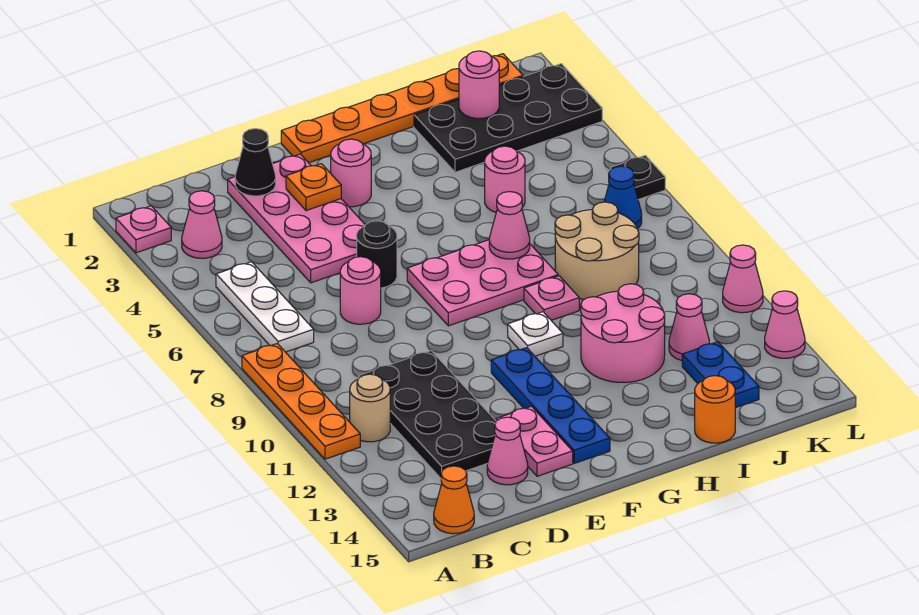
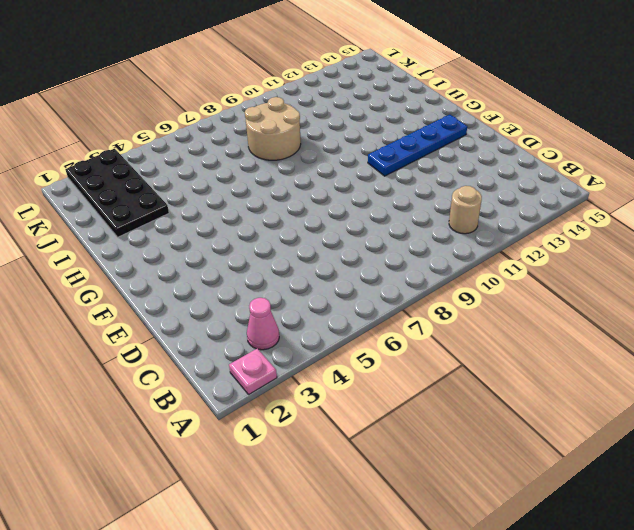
none -> orange 1x4 plate [242,344,360,459]
none -> white 1x3 plate [216,262,314,352]
none -> orange 1x1 cone [434,466,474,534]
none -> black 2x4 plate [358,351,496,478]

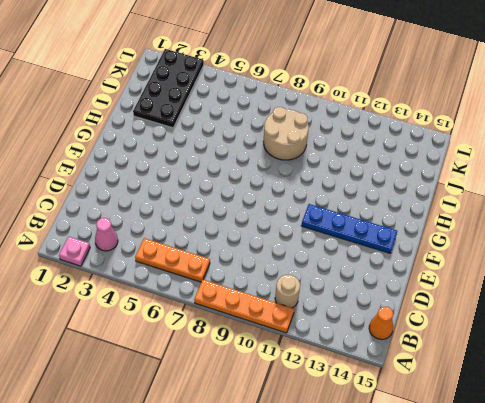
orange 1x3 plate [135,238,210,282] -> white 1x3 plate [216,262,314,352]
none -> black 2x4 plate [358,351,496,478]
none -> pink 2x4 plate [228,154,365,283]
none -> pink 1x1 round brick [340,257,381,324]
none -> pink 1x1 cone [487,417,528,485]

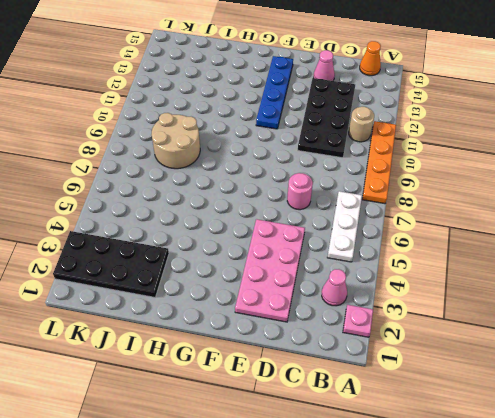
none -> black 1x1 round brick [357,221,397,288]
none -> pink 1x2 plate [496,406,573,476]
none -> orange 1x6 plate [281,54,523,163]
none -> pink 1x1 round brick [331,139,371,207]

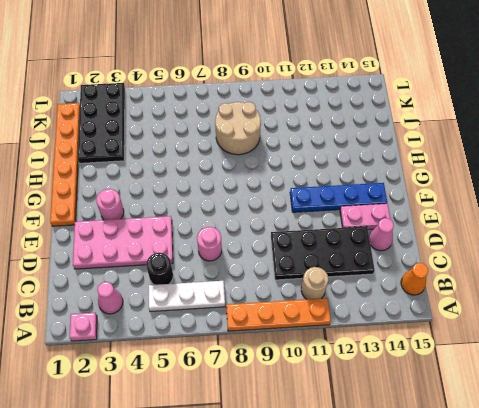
black 1x1 round brick [146,253,173,285] -> black 1x1 round brick moved to [357,221,397,288]
none -> pink 2x3 plate [407,240,558,326]
none -> white 1x1 plate [508,312,563,356]
none -> pink 1x1 plate [524,276,579,320]
none -> pink 2x2 round brick [581,284,665,383]

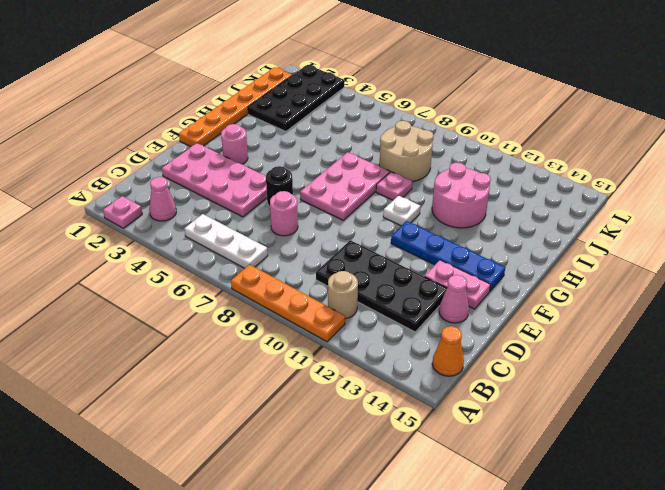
none -> pink 1x1 round brick [485,146,525,212]
none -> orange 1x1 round brick [695,376,735,443]
none -> pink 1x1 cone [669,294,709,360]
none -> blue 1x2 plate [682,342,759,408]

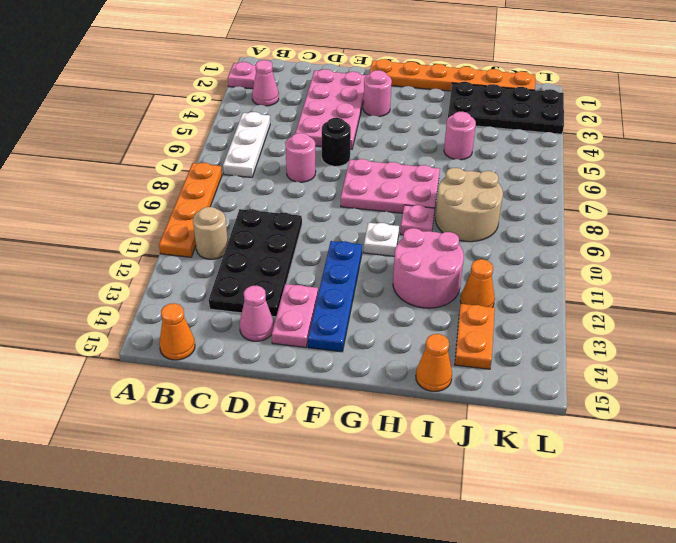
orange 1x1 cone [416,334,452,391] -> orange 1x1 round brick [695,376,735,443]
orange 1x1 cone [461,259,495,307] -> pink 1x1 cone [669,294,709,360]
orange 1x2 plate [455,304,495,369] -> blue 1x2 plate [682,342,759,408]
none -> blue 1x1 cone [604,166,642,229]
none -> black 1x1 plate [610,155,665,200]
none -> pink 1x1 cone [723,245,763,313]
none -> pink 1x1 cone [765,291,805,358]

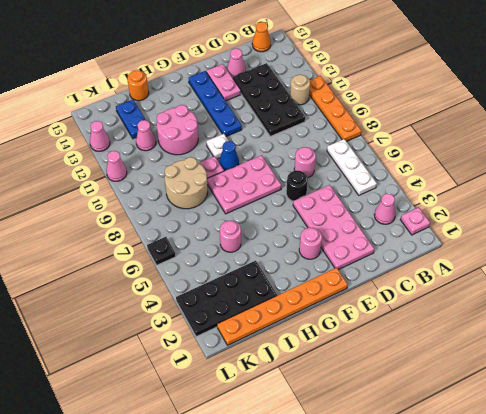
blue 1x1 cone [219,141,239,171] -> blue 1x1 cone moved to [604,166,642,229]
none -> black 1x1 cone [235,129,276,196]
none -> orange 1x1 plate [286,164,341,211]
none -> pink 1x1 cone [489,192,530,259]
none -> pink 1x1 round brick [459,51,499,119]

